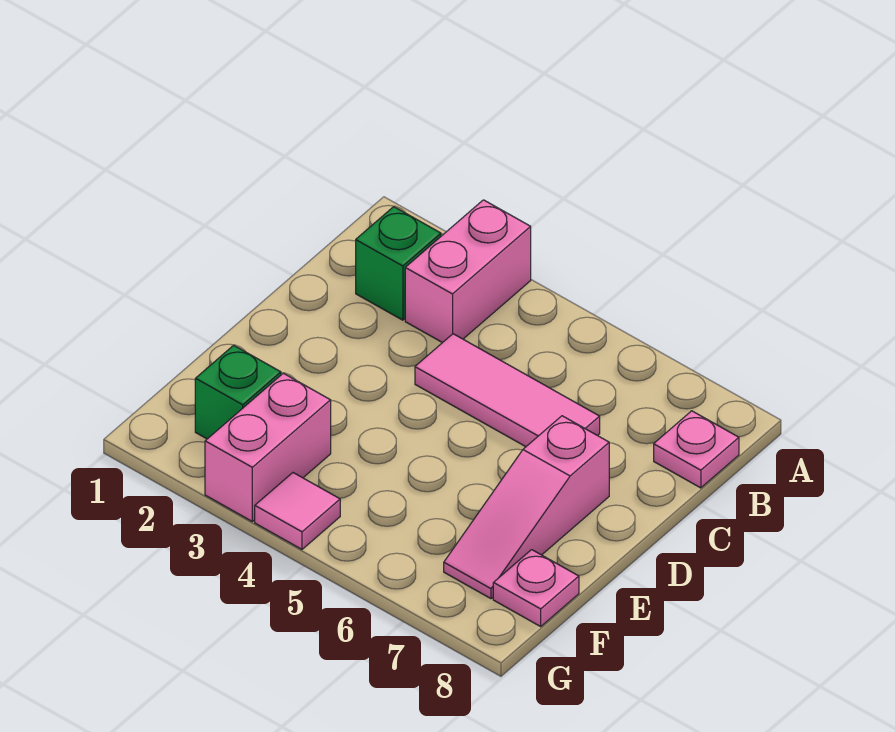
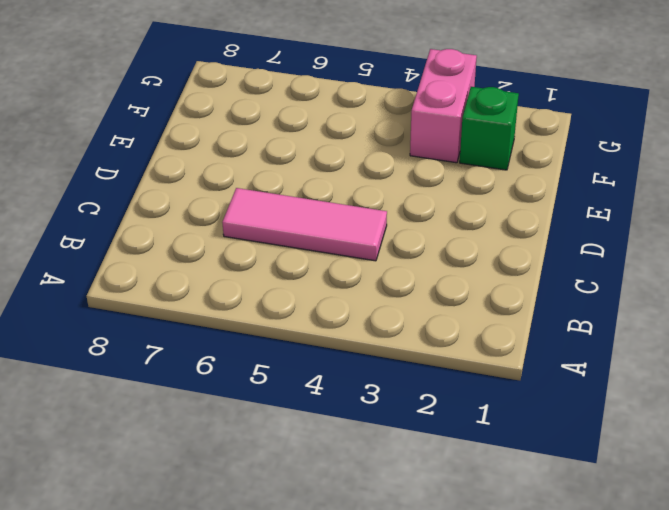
none -> pink 1x2 brick [405,200,531,343]
none -> green 1x1 brick [356,207,441,320]

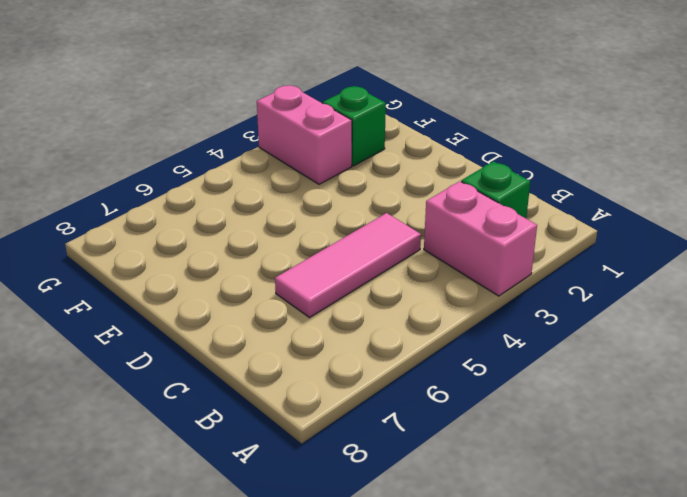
none -> pink 1x1 plate [654,411,739,488]
none -> pink 1x3 slope [444,416,609,599]

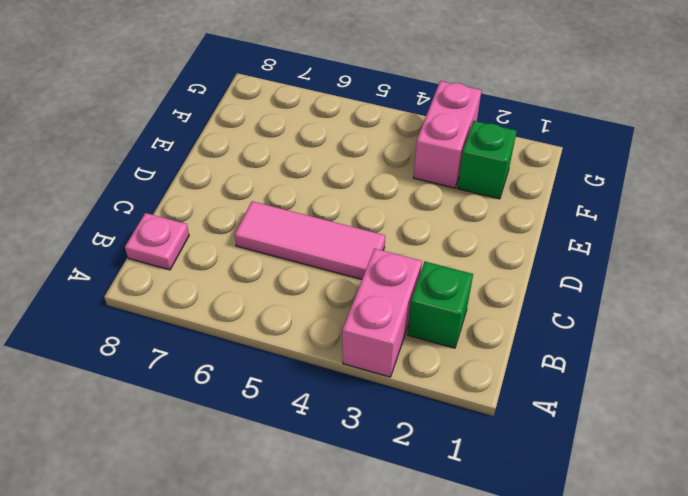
none -> pink 1x3 slope [444,416,609,599]
none -> pink 1x1 plate [493,550,579,626]

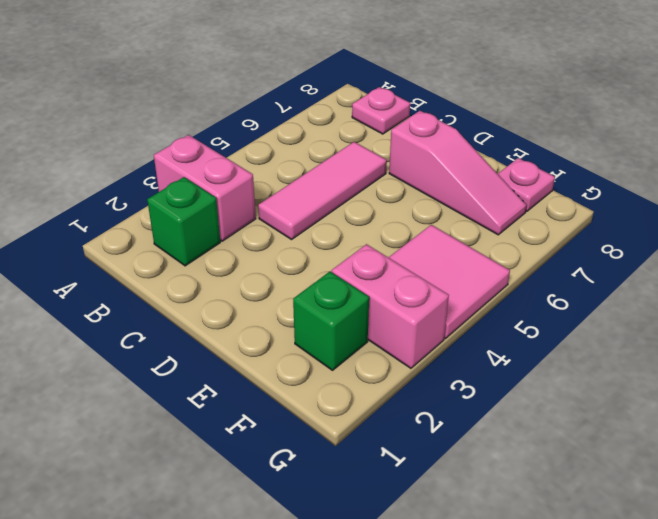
pink 2x2 tile [388,225,510,338] -> pink 1x1 tile [255,473,340,549]

